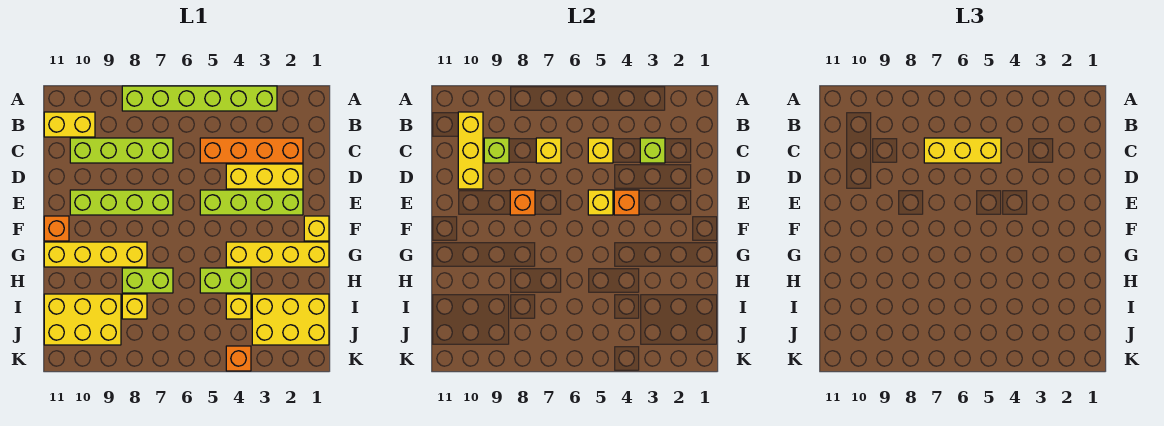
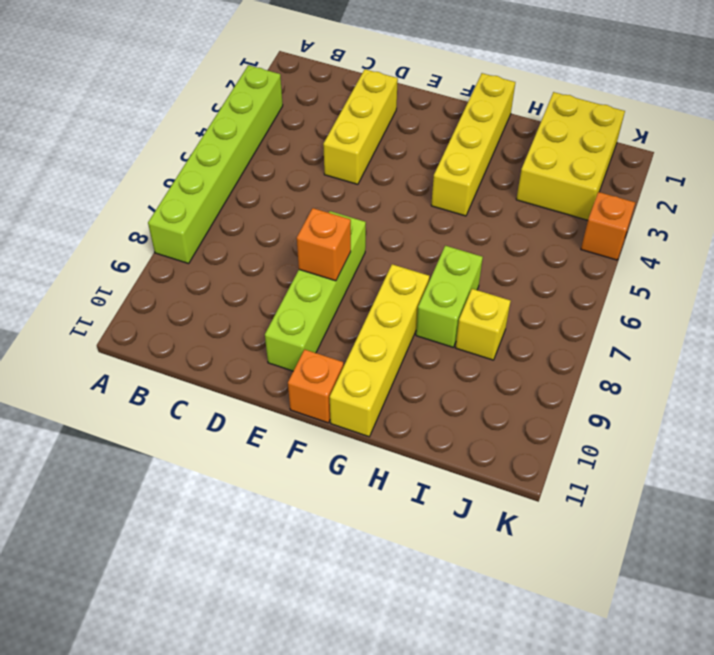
none -> yellow 1x2 brick [44,112,95,137]
none -> orange 1x4 brick [200,138,303,163]
none -> lime 1x4 brick [70,138,173,163]

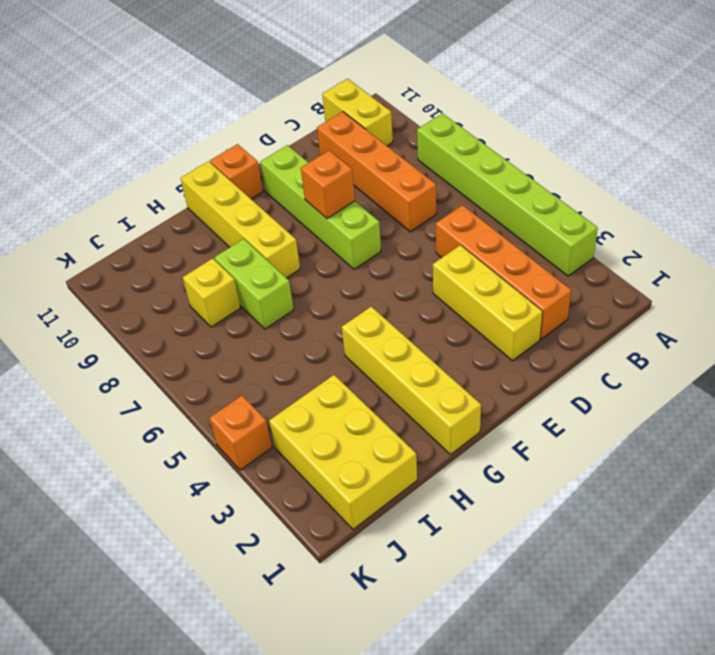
orange 1x4 brick [317,112,436,232] -> lime 1x4 brick [70,138,173,163]
none -> lime 1x4 brick [200,190,303,215]
none -> yellow 1x1 brick [304,216,329,241]
none -> lime 1x2 brick [200,268,251,293]

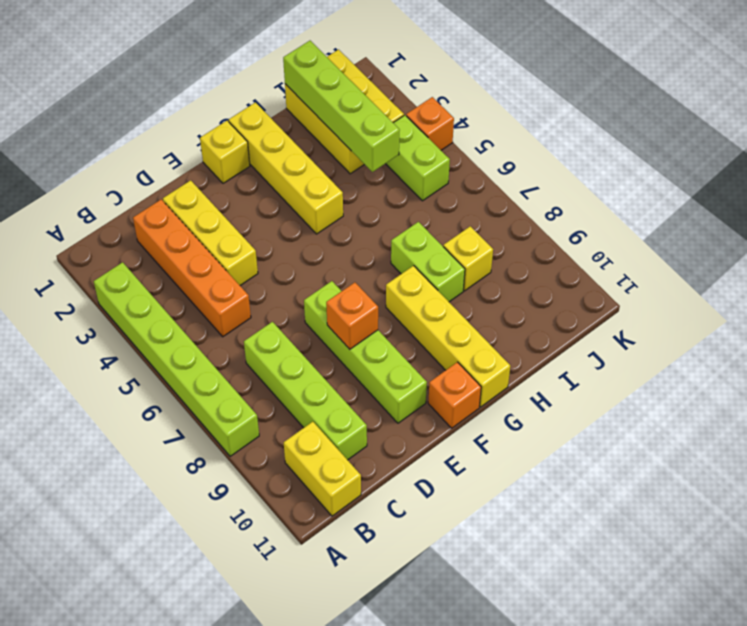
lime 1x4 brick [283,41,400,172] -> lime 1x4 brick moved to [200,190,303,215]
lime 1x2 brick [386,115,450,201] -> lime 1x2 brick moved to [200,268,251,293]
none -> yellow 1x1 brick [226,294,251,319]
none -> yellow 2x3 brick [44,294,121,345]
none -> yellow 1x3 brick [458,112,483,189]

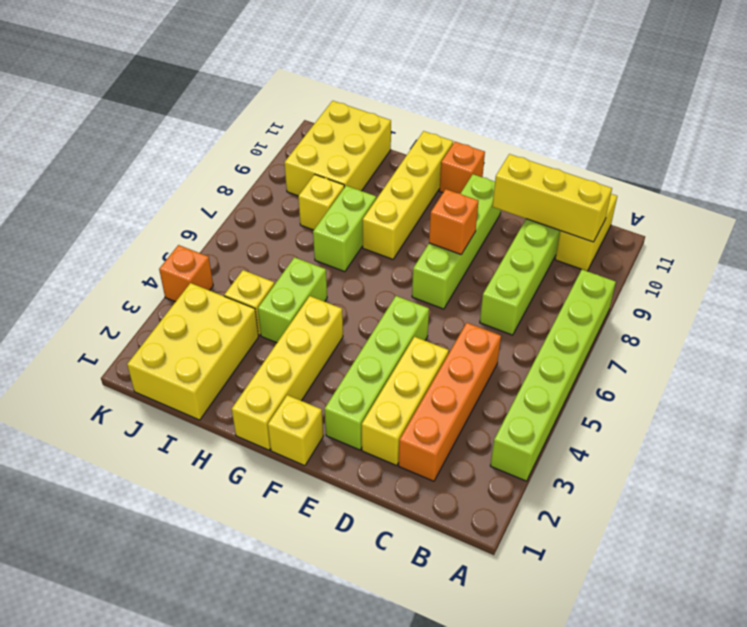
none -> lime 1x1 brick [640,138,665,163]
none -> yellow 1x1 brick [588,138,613,163]
none -> yellow 1x1 brick [536,138,561,163]

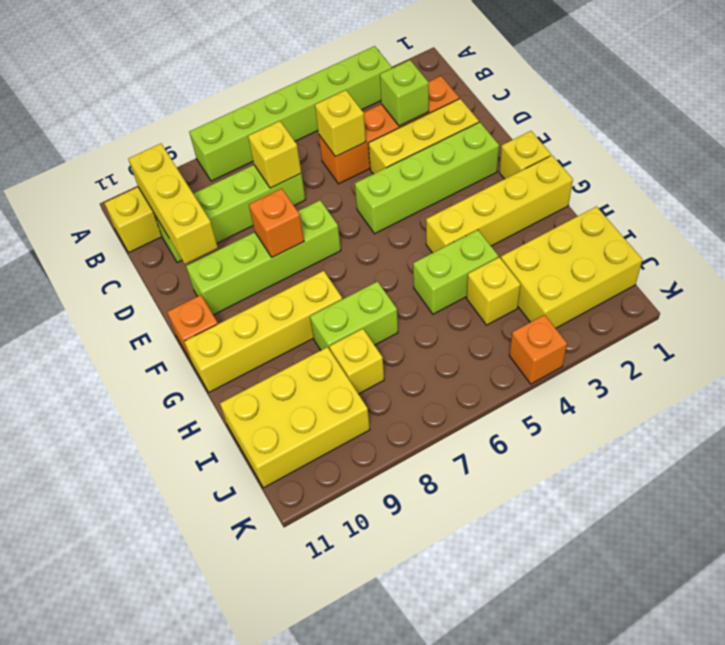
none -> lime 1x1 brick [484,138,509,163]
none -> orange 1x1 brick [614,190,639,215]
none -> yellow 1x1 brick [588,190,613,215]

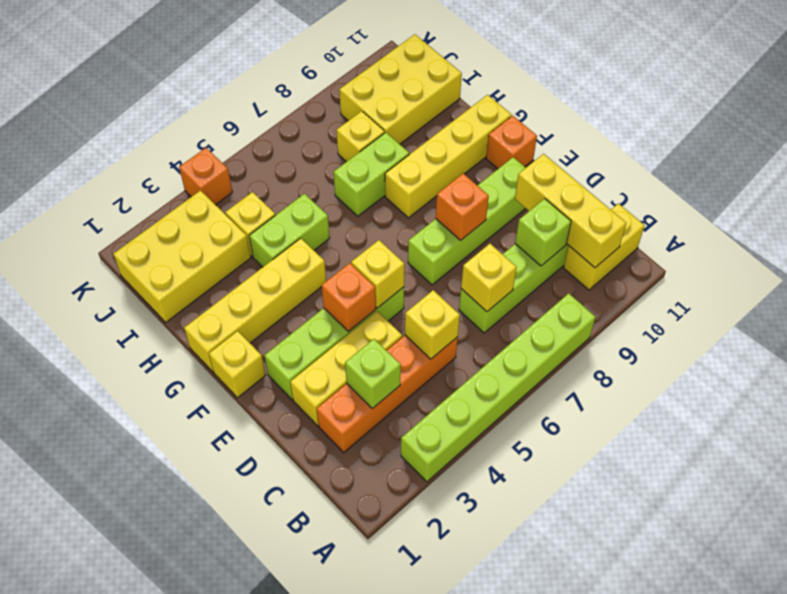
none -> yellow 1x3 brick [924,138,1001,163]

